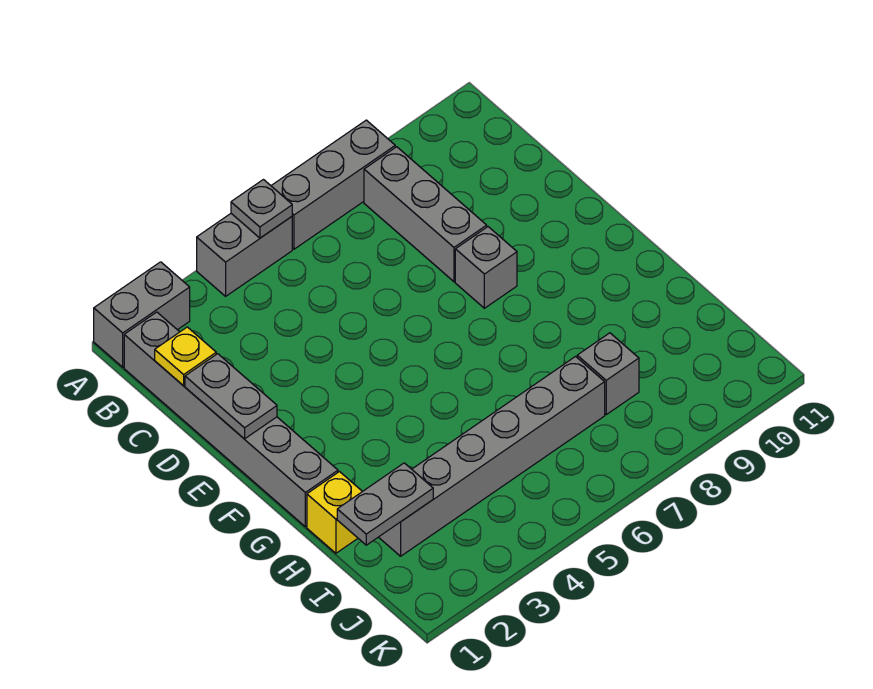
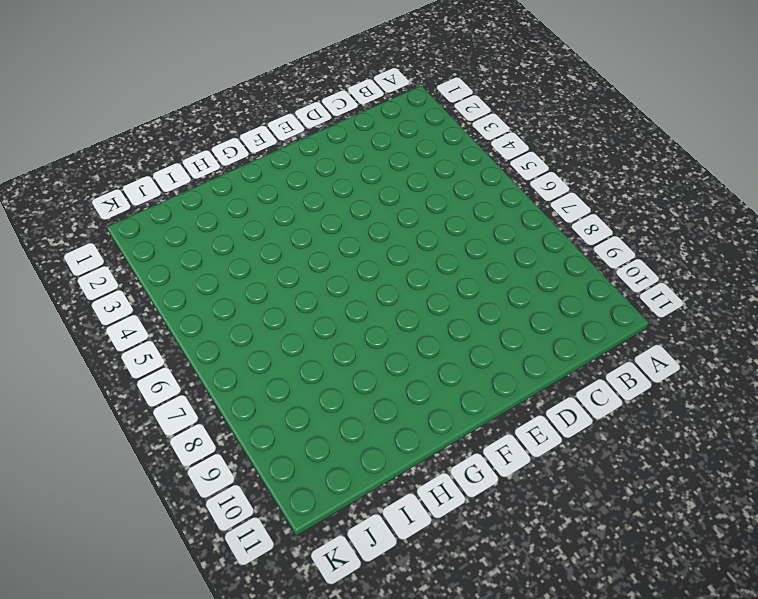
none -> grey 1x2 brick [94,262,190,367]
none -> grey 1x2 brick [197,214,292,296]
none -> grey 1x3 brick [271,120,395,249]

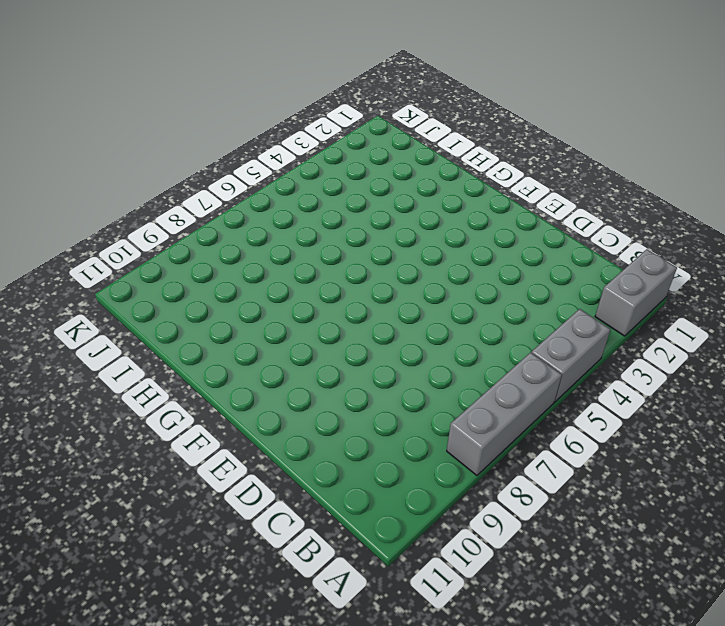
none -> grey 1x6 brick [124,312,338,527]
none -> grey 1x3 brick [364,147,487,282]
none -> grey 1x1 brick [455,227,517,308]

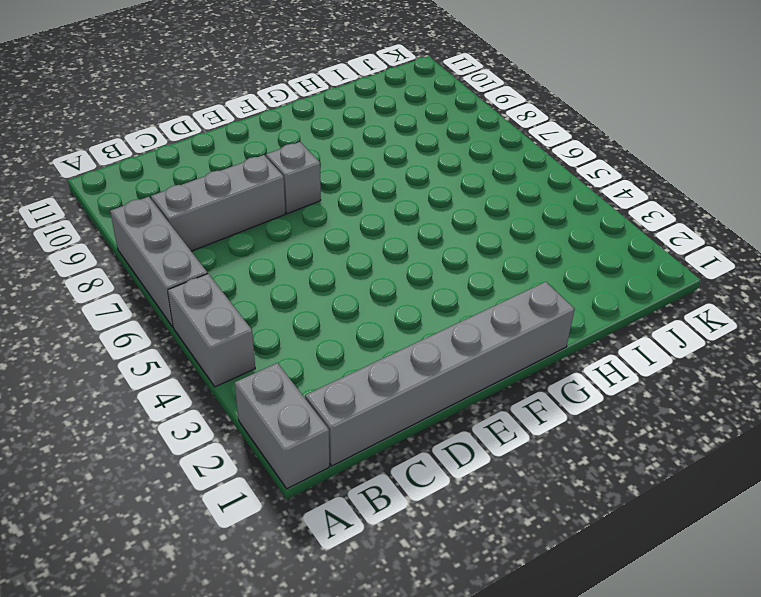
none -> yellow 1x1 brick [307,472,362,553]
none -> grey 1x6 brick [379,357,605,556]
none -> grey 1x1 brick [577,333,639,414]

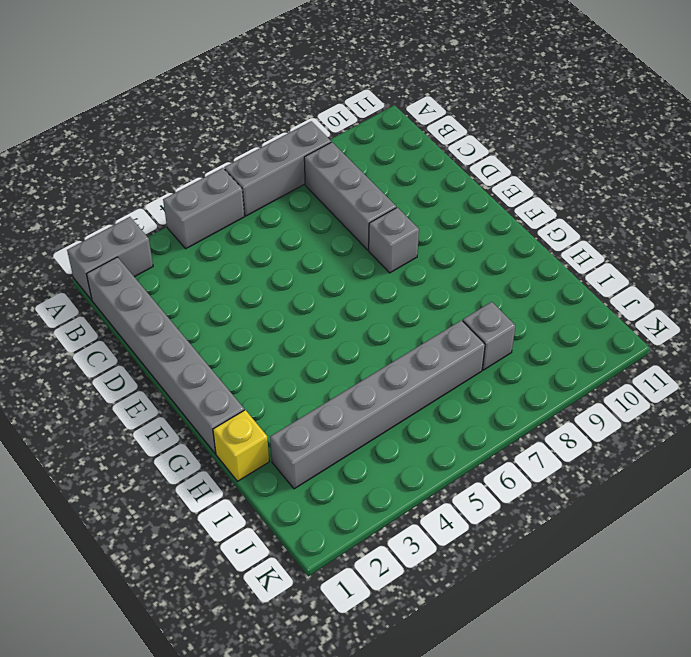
none -> grey 1x1 plate [231,180,292,238]
none -> yellow 1x1 plate [155,327,216,386]
none -> grey 1x2 plate [185,354,277,439]

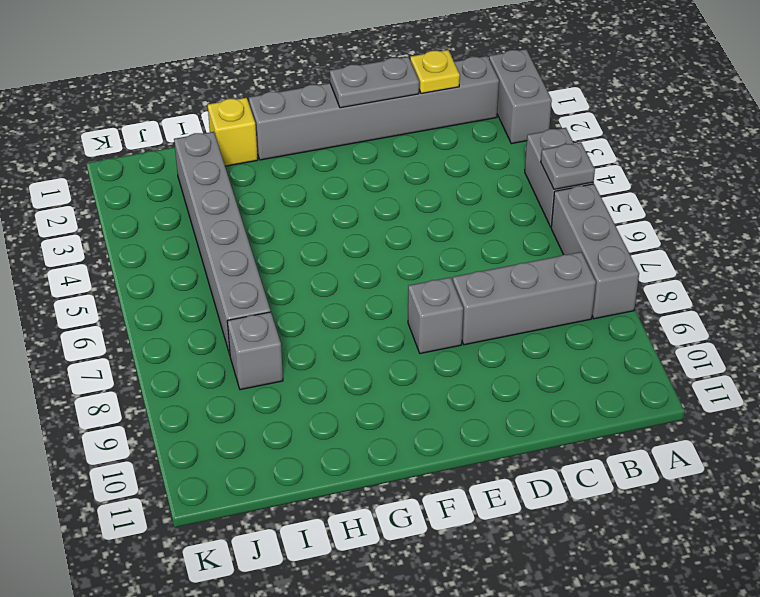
none -> grey 1x2 plate [337,463,433,545]

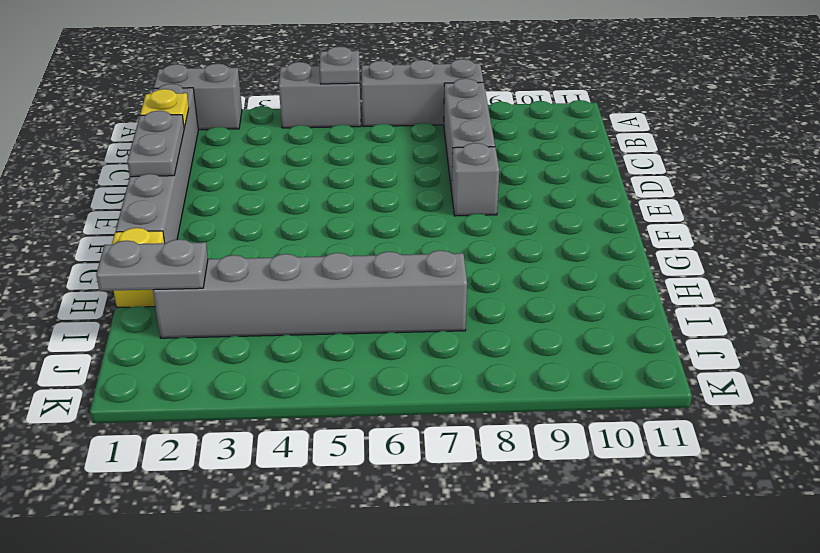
none -> grey 1x1 brick [577,333,639,414]

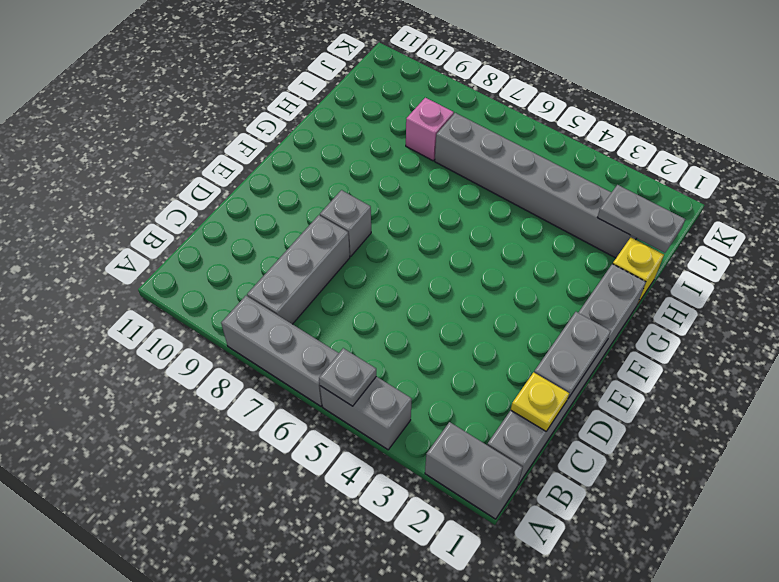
pink 1x1 brick [406,98,454,161] -> grey 1x1 brick [577,333,639,414]

